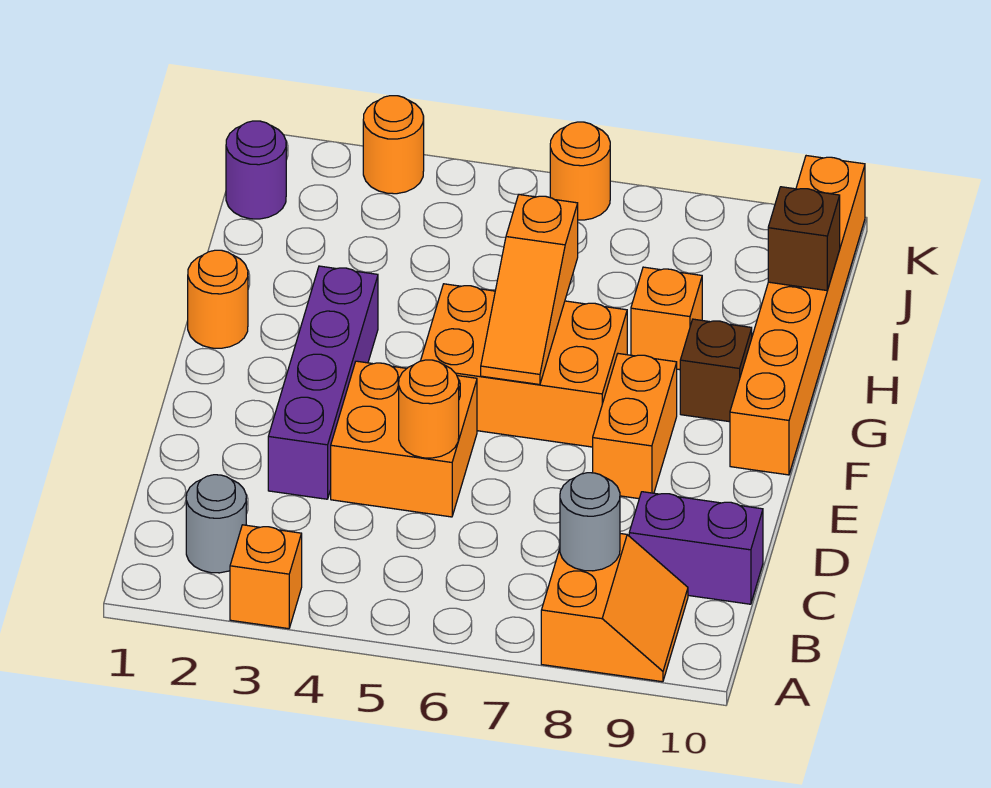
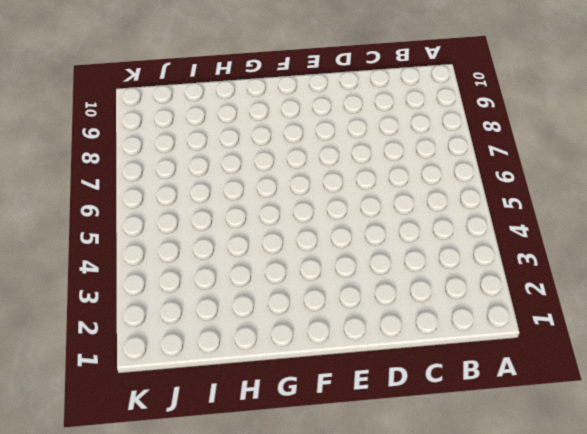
none -> orange 1x1 brick [230,525,302,629]
none -> orange 2x2 slope [541,534,688,682]
none -> grey 1x1 round brick [186,475,246,573]

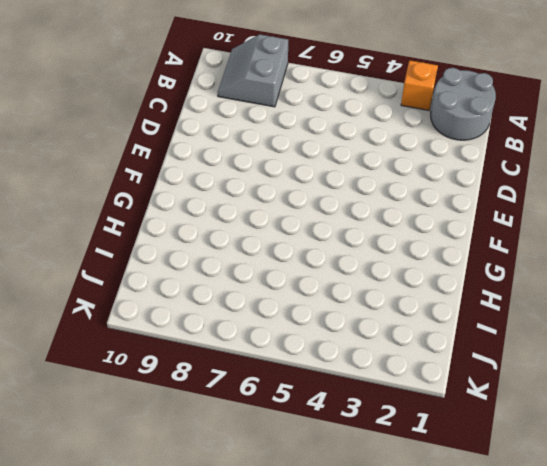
grey 2x2 round brick [431,68,496,140] -> grey 1x1 round brick [186,475,246,573]
grey 2x2 slope [218,34,288,107] -> orange 2x2 slope [541,534,688,682]
none -> purple 1x2 brick [629,492,763,604]
none -> purple 1x4 brick [268,266,378,499]
none -> orange 2x2 brick [331,361,477,517]

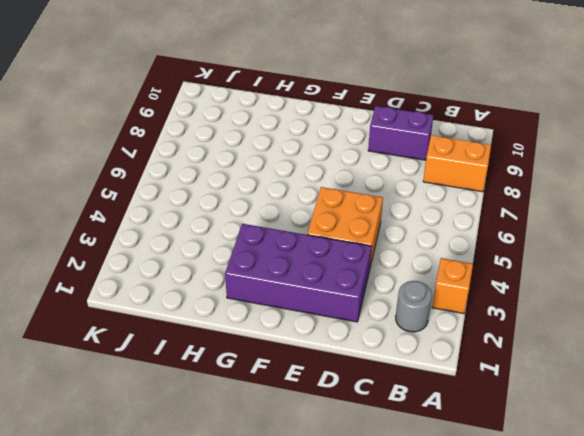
purple 1x2 brick [368,106,434,160] -> purple 1x2 brick turned to [629,492,763,604]
purple 2x4 brick [225,224,372,322] -> purple 1x4 brick [268,266,378,499]
none -> orange 1x2 brick [593,354,677,499]
none -> orange 2x3 brick [421,284,627,447]
none -> orange 1x6 brick [730,156,865,475]

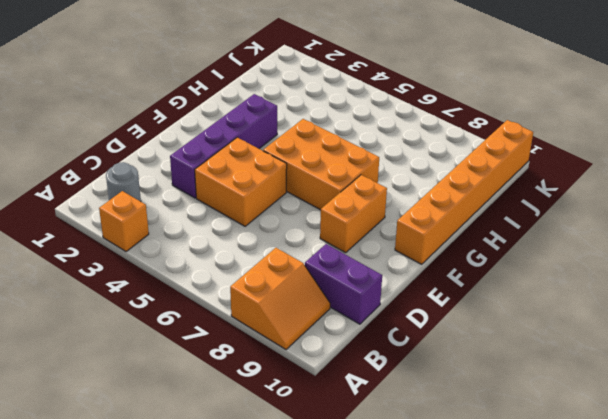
none -> orange 1x1 round brick [188,250,248,348]
none -> brown 1x1 brick [680,319,752,422]
none -> orange 1x1 brick [631,267,702,370]

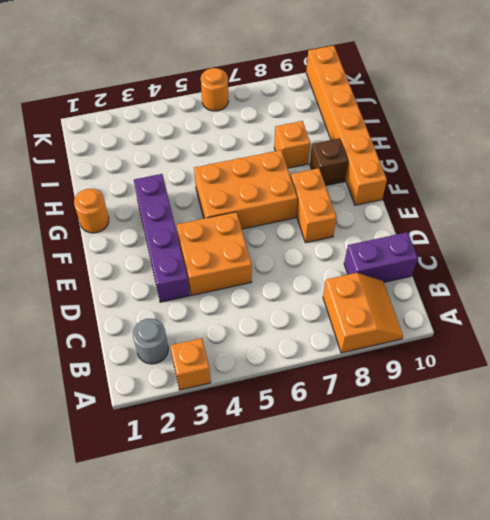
none -> purple 1x1 round brick [226,121,286,219]
none -> orange 1x1 round brick [363,96,424,194]
none -> grey 1x1 round brick [560,473,620,571]

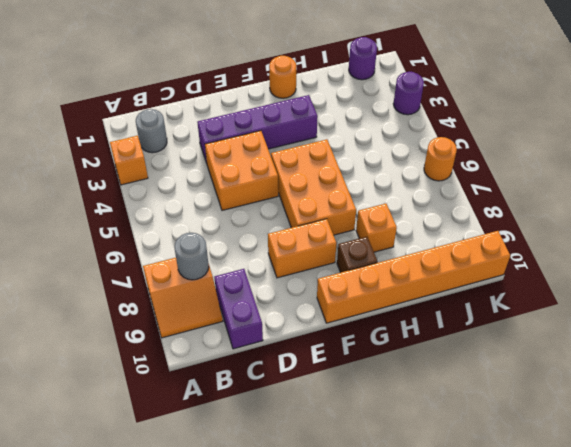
purple 1x1 round brick [393,72,424,115] -> orange 1x1 round brick [363,96,424,194]
none -> orange 1x1 round brick [399,360,459,458]
none -> orange 1x3 slope [481,194,578,385]
none -> brown 1x1 brick [768,187,840,290]

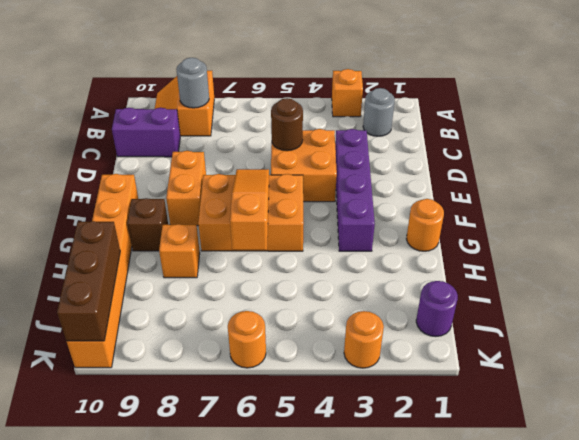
brown 1x1 round brick [271,98,303,151] -> orange 1x1 round brick [399,360,459,458]
brown 1x3 brick [57,221,120,341] -> brown 1x1 brick [768,187,840,290]

